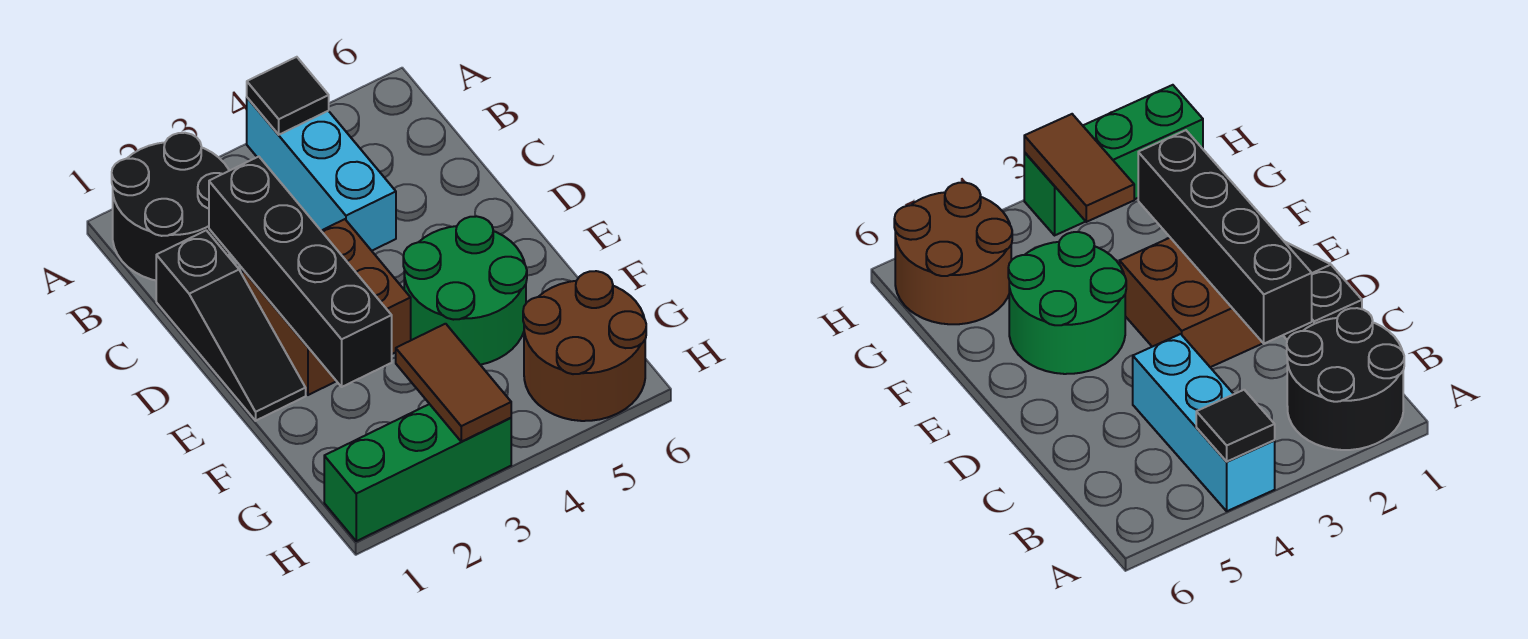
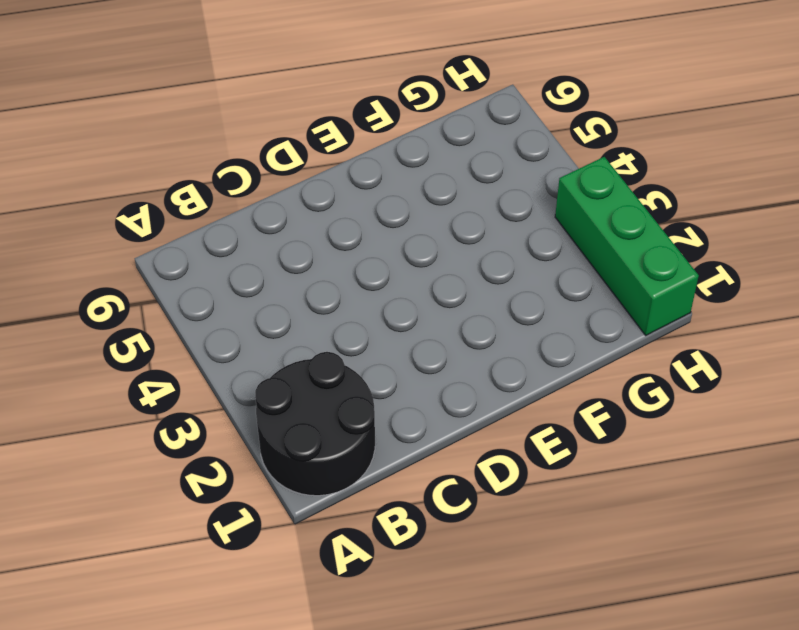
none -> cyan 1x3 brick [247,98,396,251]
none -> black 1x3 slope [156,230,306,421]

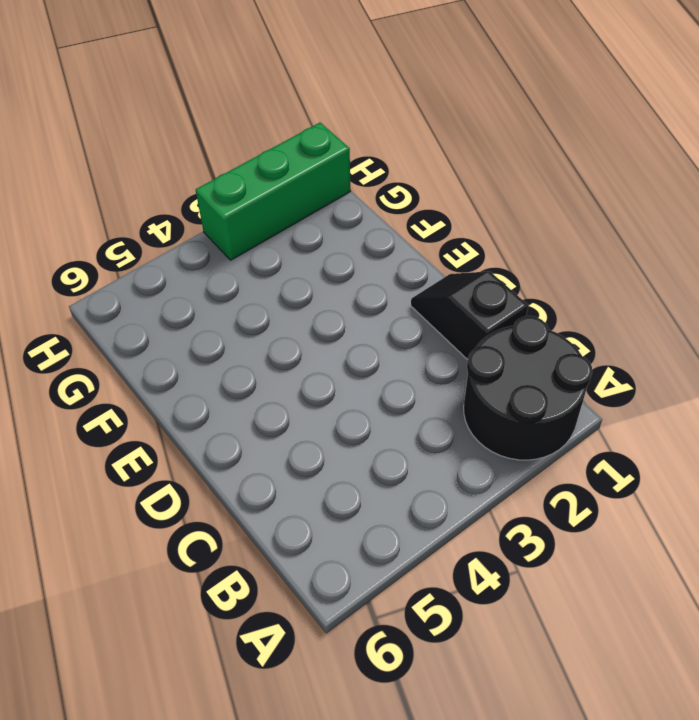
black 1x2 slope [411,271,528,360] -> black 1x3 slope [156,230,306,421]
none -> cyan 1x3 brick [247,98,396,251]
none -> brown 2x2 brick [242,219,411,395]

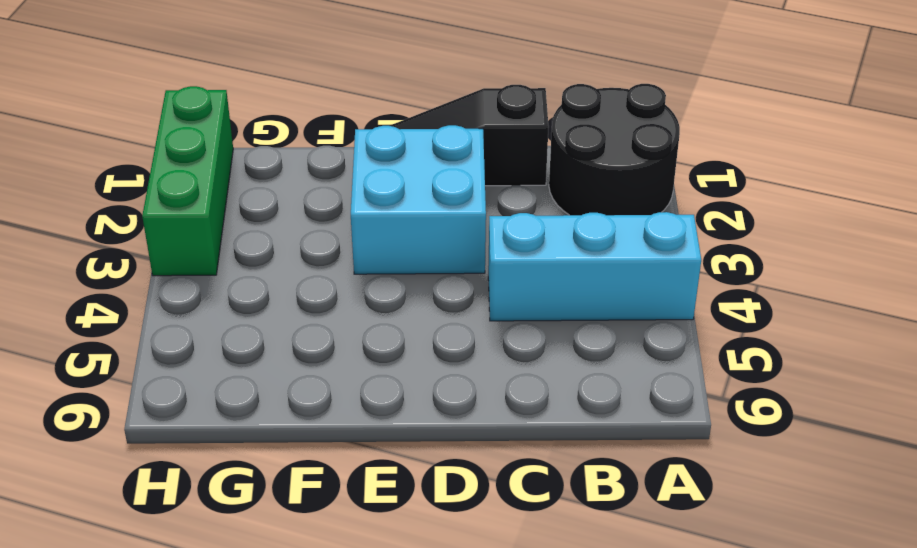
cyan 2x2 brick [351,125,486,274] -> brown 2x2 brick [242,219,411,395]
none -> green 2x2 round brick [403,216,527,365]
none -> brown 2x2 round brick [523,271,646,421]

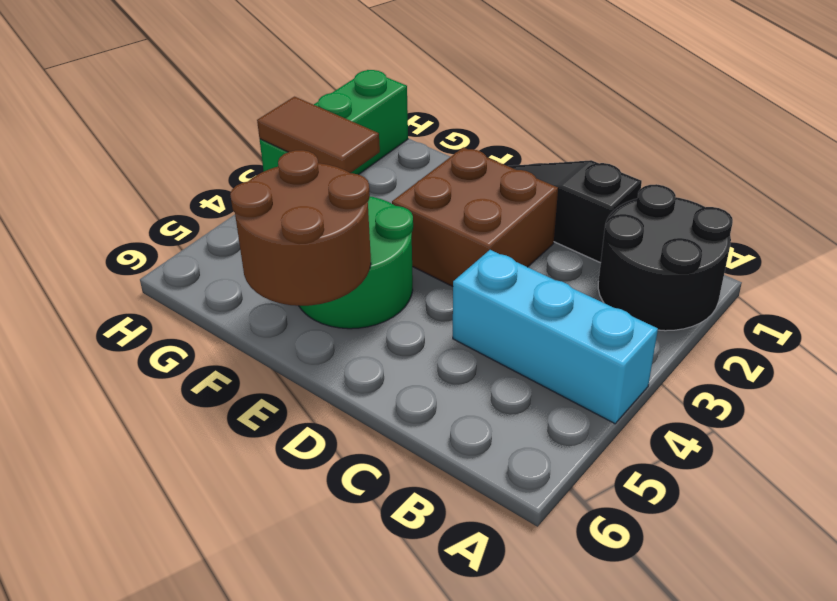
brown 2x2 round brick [230,150,371,306] -> brown 2x2 round brick moved to [523,271,646,421]
none -> black 1x1 tile [247,57,329,135]
none -> black 1x4 brick [209,157,392,387]

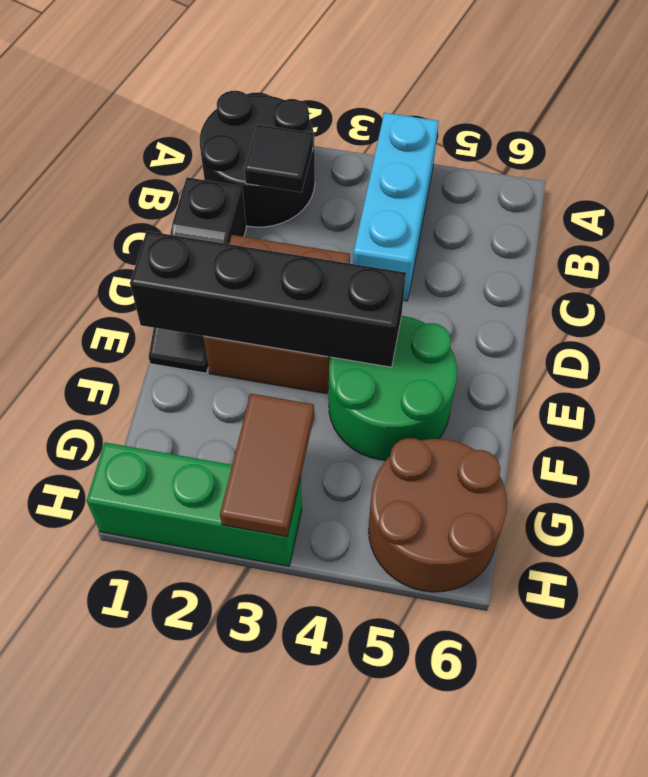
black 1x1 tile [244,124,313,192] -> black 1x1 tile moved to [247,57,329,135]
black 1x4 brick [130,231,406,367] -> black 1x4 brick turned to [209,157,392,387]

